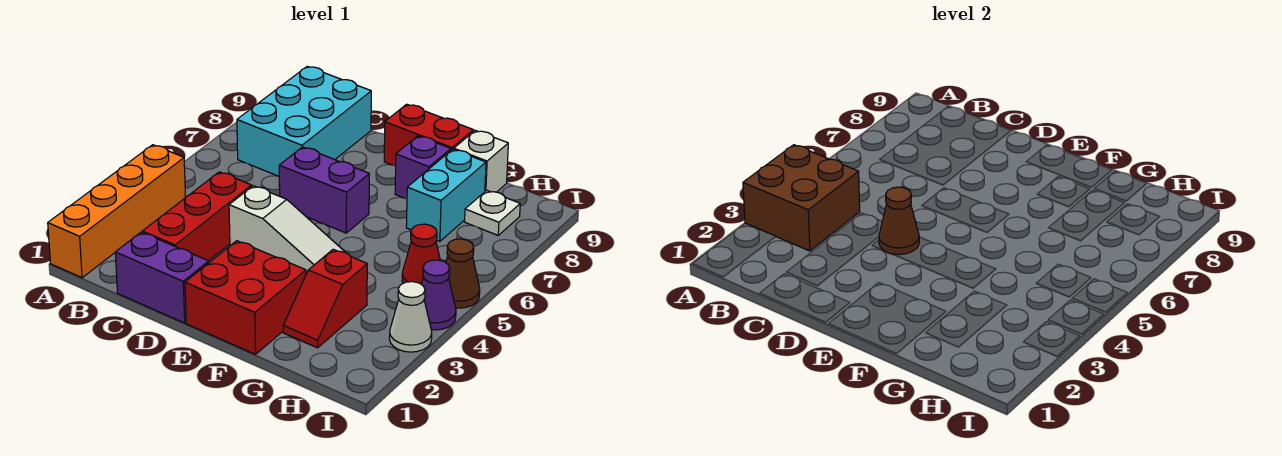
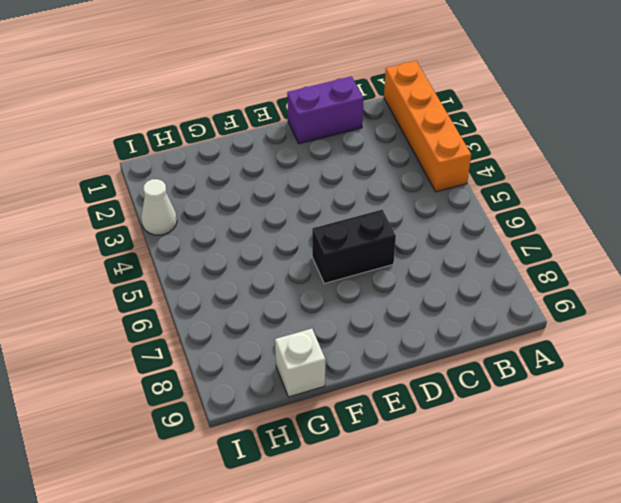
black 1x2 brick [312,210,396,283] -> purple 1x2 brick [279,147,369,233]
none -> cyan 2x3 brick [237,66,371,176]
none -> red 1x3 brick [142,172,252,261]
none -> white 1x3 slope [229,186,345,274]

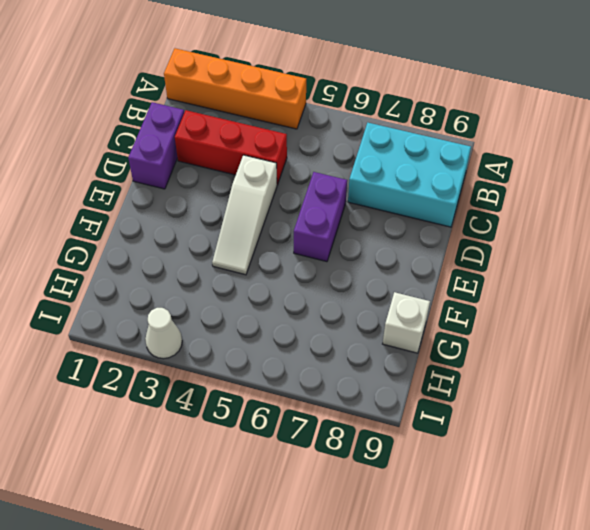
none -> red 2x2 brick [185,241,306,354]
none -> red 1x2 brick [384,104,473,166]
none -> purple 1x1 brick [395,136,451,199]

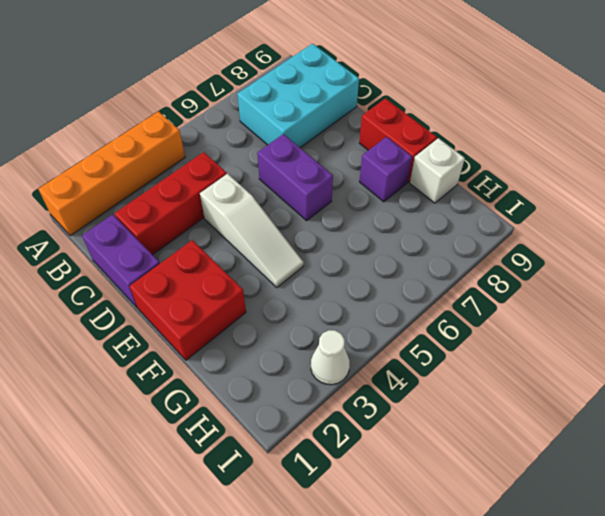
none -> red 1x2 slope [283,249,367,348]
none -> cyan 1x2 brick [406,149,486,241]
none -> red 1x1 cone [402,224,440,284]

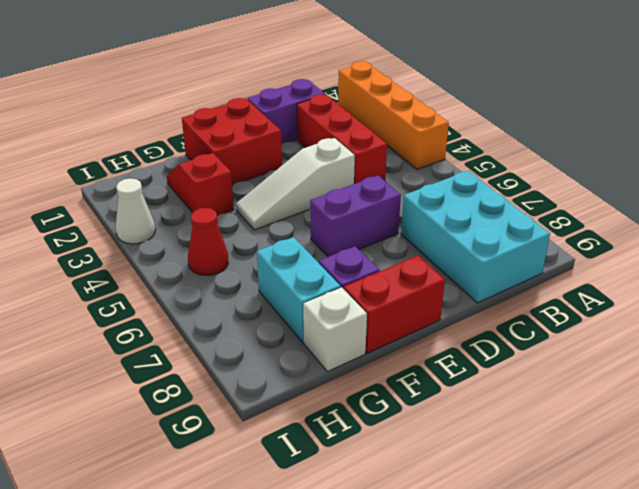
none -> white 1x1 plate [465,190,520,235]
none -> purple 1x1 cone [421,260,456,330]
none -> brown 1x1 cone [446,239,480,308]

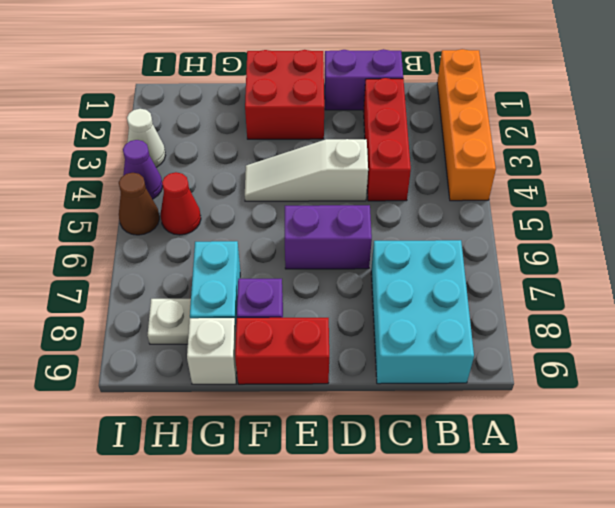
none -> red 1x2 slope [283,249,367,348]
none -> brown 2x2 brick [743,145,860,251]
none -> brown 1x1 cone [879,187,919,254]

